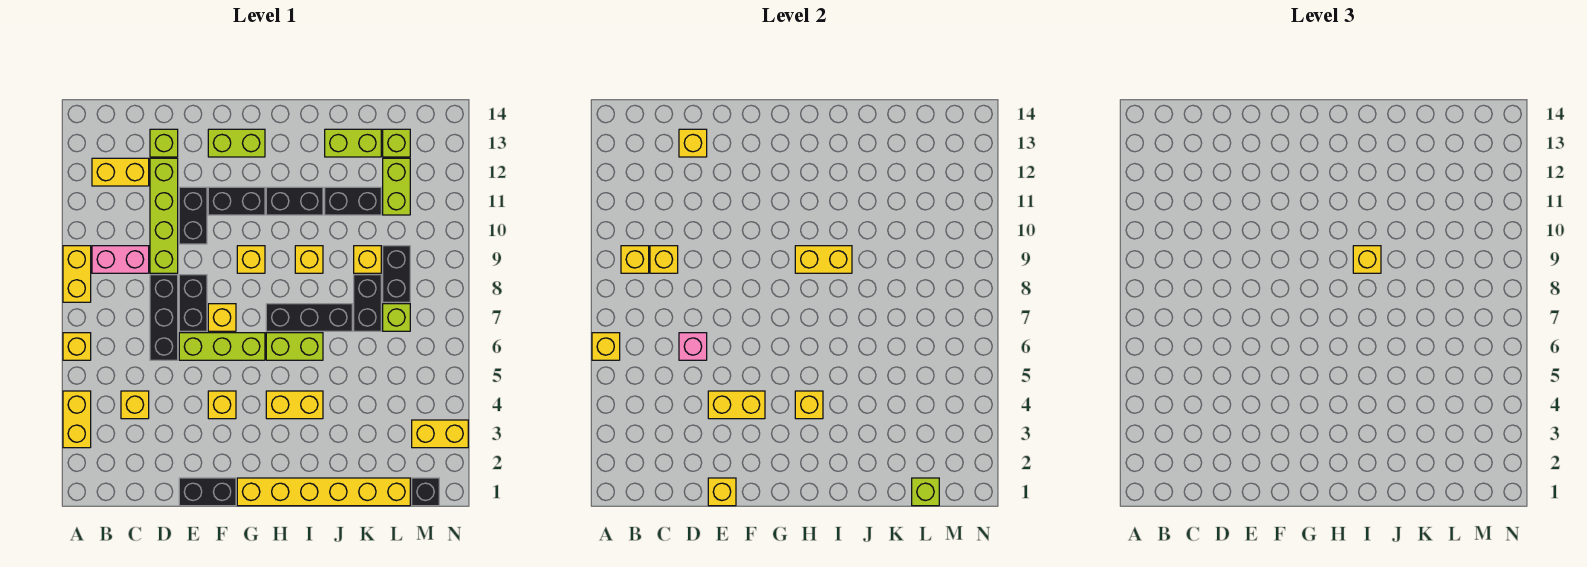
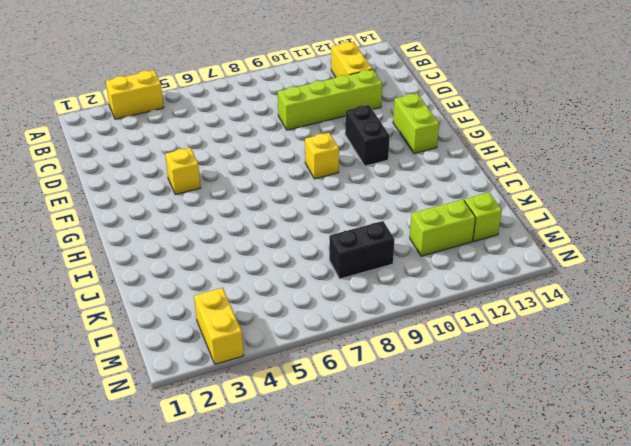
none -> yellow 1x1 brick [63,333,91,360]
none -> yellow 1x2 brick [63,246,91,302]
none -> pink 1x2 brick [92,246,149,273]
none -> yellow 1x1 brick [121,391,149,419]

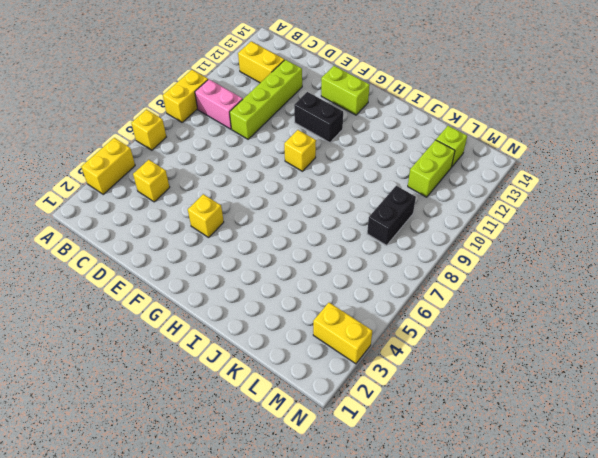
none -> black 1x3 brick [150,275,178,360]
none -> lime 1x1 brick [150,129,178,157]
none -> black 1x2 brick [179,478,236,506]
none -> lime 1x3 brick [179,333,265,360]

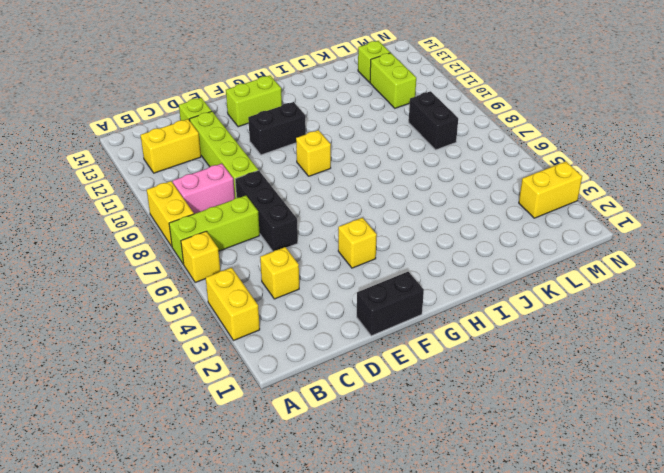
lime 1x3 brick [169,196,260,264] -> lime 1x3 brick moved to [179,333,265,360]
none -> black 1x2 brick [179,275,207,331]
none -> black 1x2 brick [179,187,207,244]
none -> yellow 1x1 brick [208,304,236,331]
none -> yellow 1x6 brick [237,478,410,506]

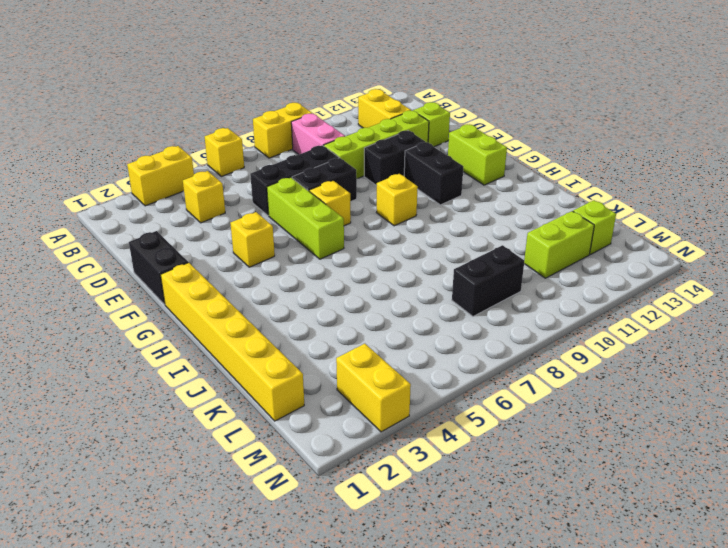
none -> yellow 1x2 brick [266,391,323,419]
none -> lime 1x2 brick [266,333,323,360]
none -> black 1x3 brick [266,304,352,331]
none -> black 1x2 brick [266,187,323,215]

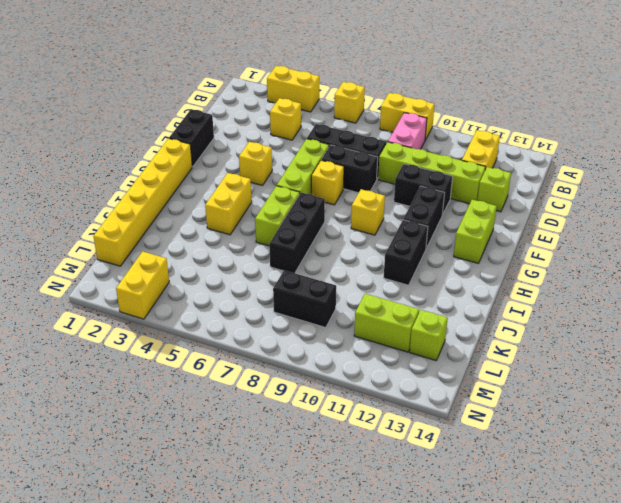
none -> yellow 1x1 brick [295,246,323,273]
none -> black 1x2 brick [325,187,381,215]
none -> lime 1x2 brick [325,129,381,157]
none -> black 1x2 brick [354,275,381,331]

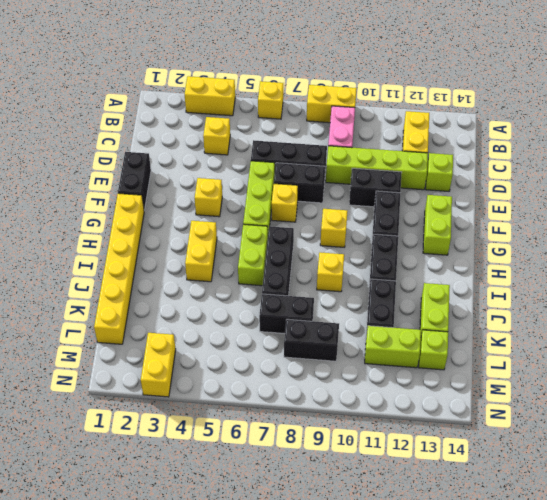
none -> yellow 1x1 brick [354,246,381,273]
none -> lime 1x1 brick [383,304,410,331]
none -> black 1x1 brick [412,478,439,506]
none -> yellow 1x1 brick [592,333,620,360]

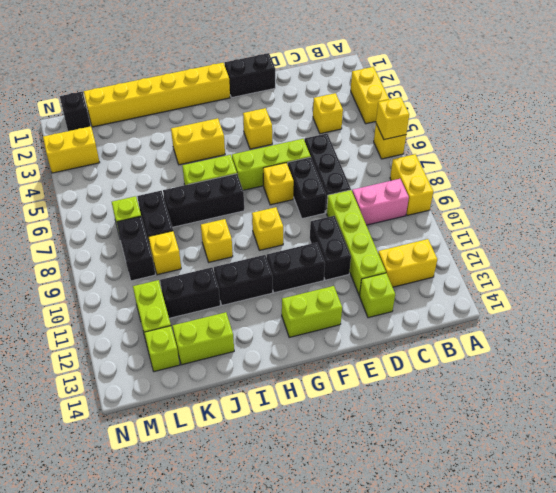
none -> yellow 1x1 brick [621,246,649,273]
none -> yellow 1x1 brick [650,246,678,273]
none -> pink 1x1 brick [679,333,707,360]
none -> yellow 1x1 brick [679,129,707,157]

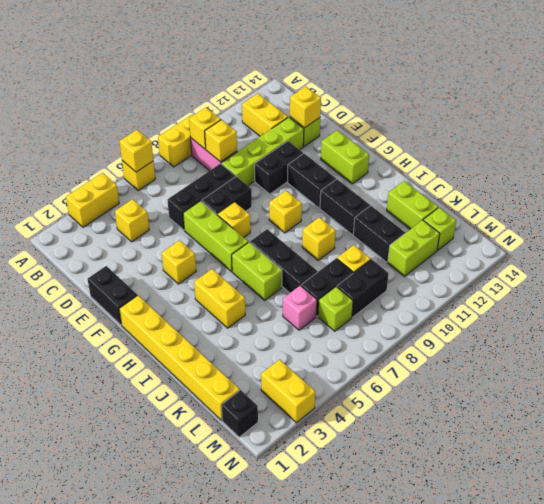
pink 1x1 brick [283,286,317,330] -> pink 1x1 brick moved to [679,333,707,360]
none -> yellow 1x1 brick [708,478,736,506]
none -> yellow 1x2 brick [708,391,765,419]
none -> yellow 1x1 brick [795,391,823,419]
none -> yellow 1x2 brick [795,246,852,273]

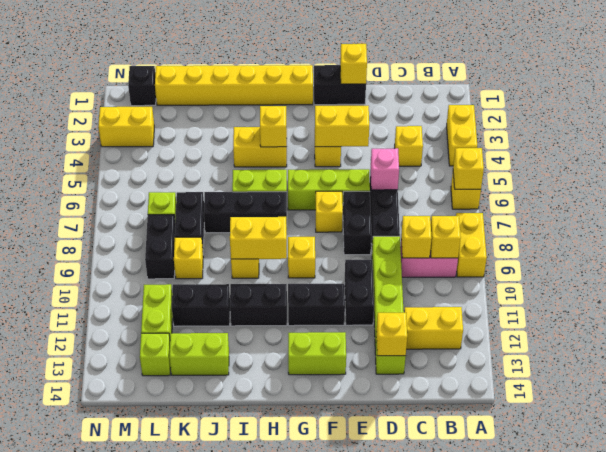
none -> lime 1x1 brick [912,478,939,506]
none -> yellow 1x1 brick [1353,246,1381,273]

